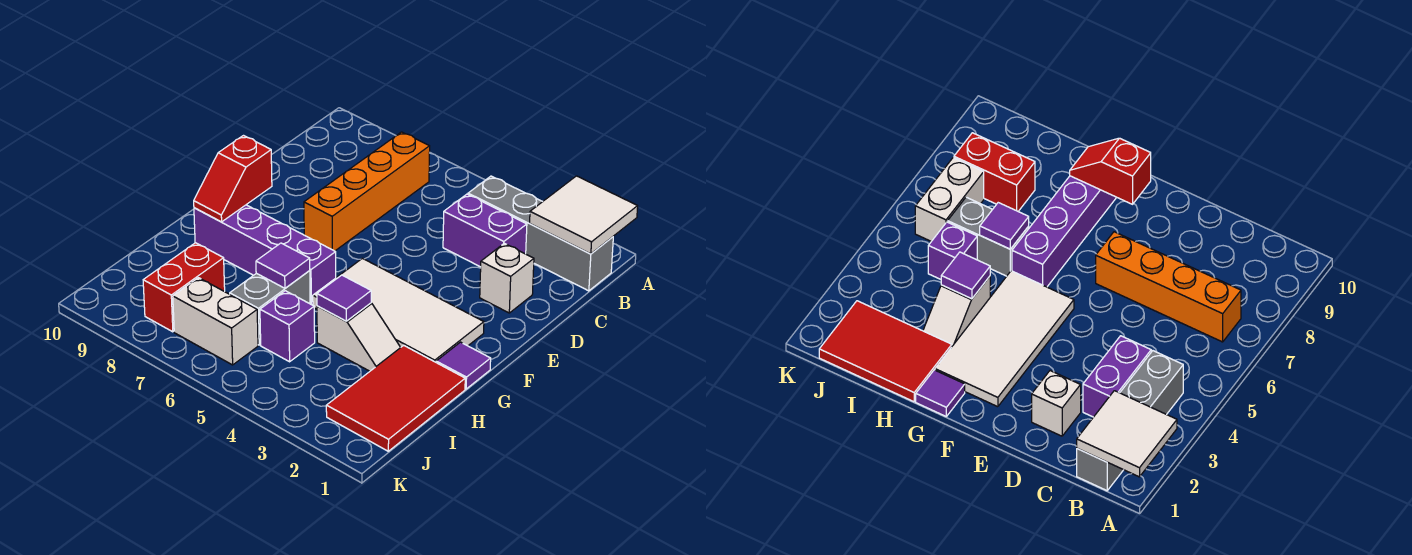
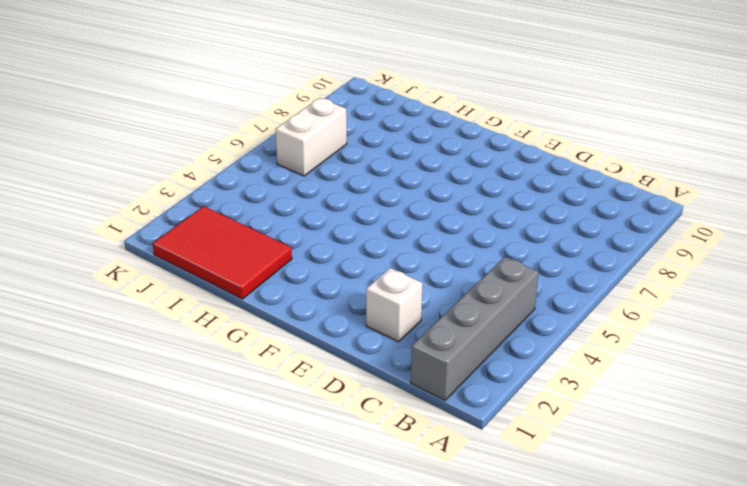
none -> orange 1x4 brick [304,132,430,251]
none -> purple 1x2 brick [443,194,527,267]
none -> white 2x4 tile [313,259,484,362]

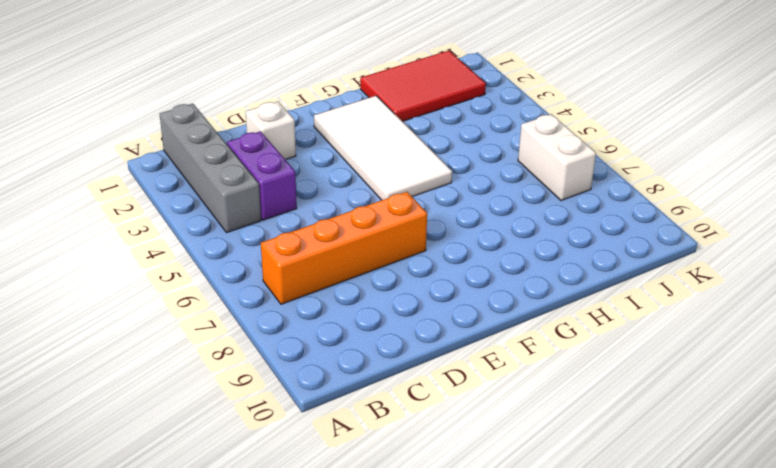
none -> purple 1x1 tile [436,342,491,389]
none -> purple 1x4 brick [194,205,336,305]
none -> white 1x2 slope [317,303,401,371]

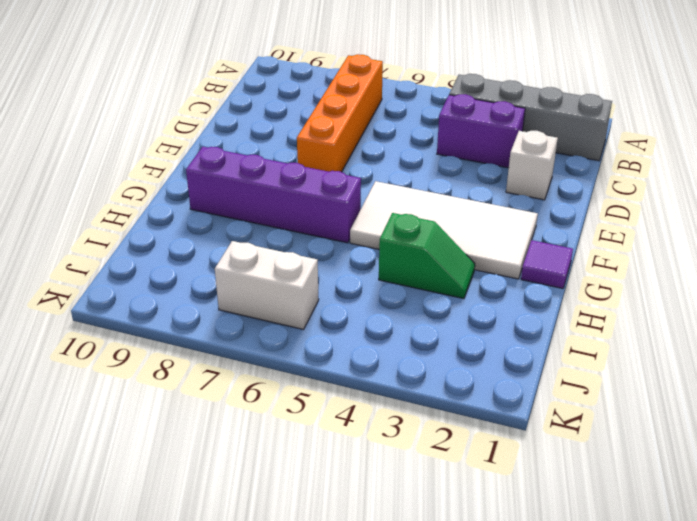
green 1x2 slope [379,213,475,299] -> white 1x2 slope [317,303,401,371]
none -> red 2x3 tile [326,345,465,451]
none -> grey 1x2 brick [230,271,310,345]
none -> purple 1x1 brick [260,291,315,362]

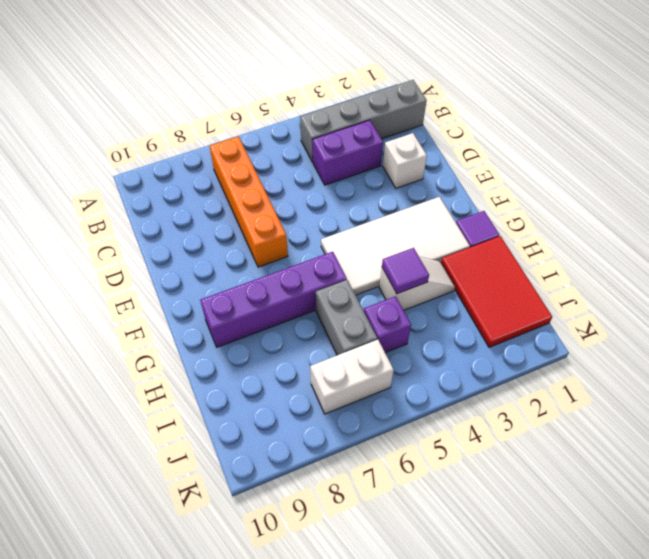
none -> red 1x2 brick [143,243,225,332]
none -> white 2x2 tile [530,176,638,254]
none -> red 1x2 slope [194,136,272,222]

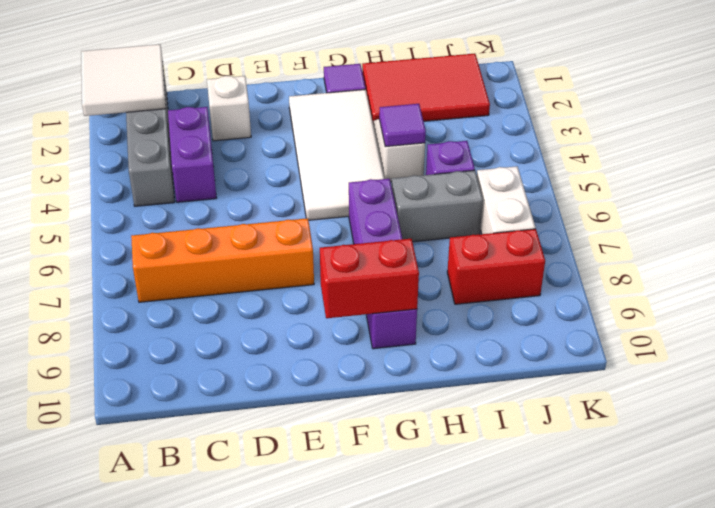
red 1x2 brick [320,239,419,318] -> red 1x2 slope [194,136,272,222]
none -> purple 1x1 tile [256,243,310,288]

